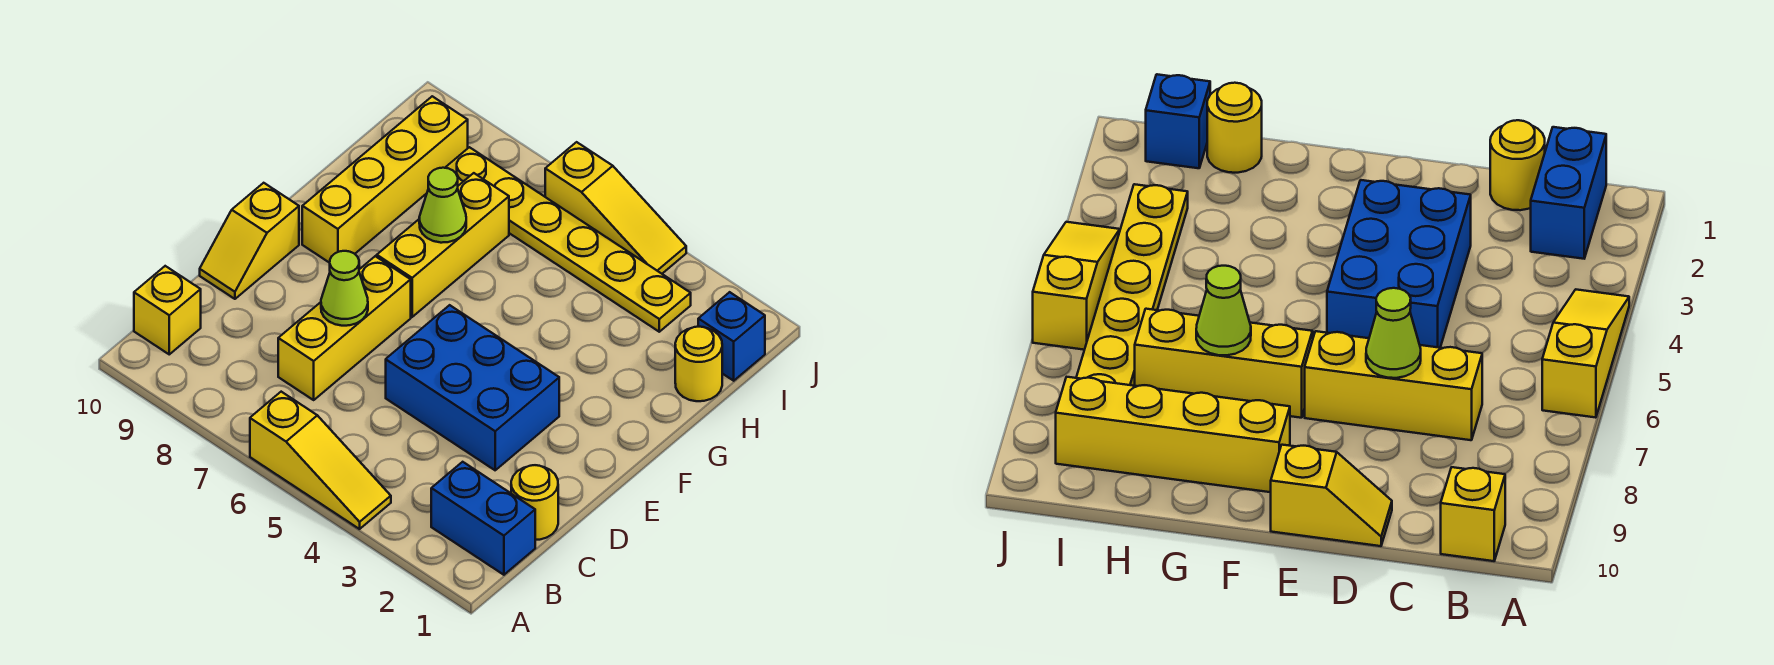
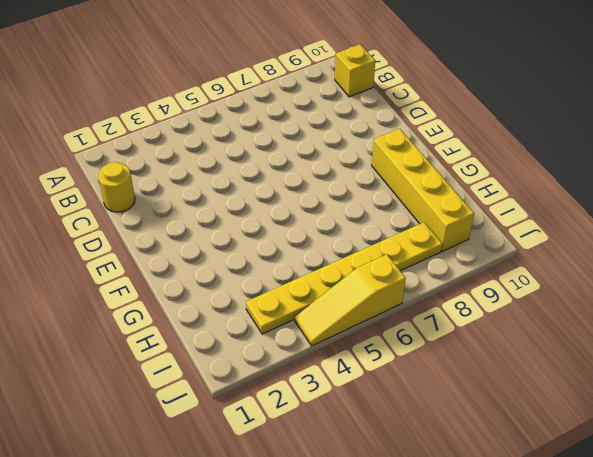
none -> yellow 1x3 slope [250,392,391,529]
none -> blue 1x2 brick [431,462,535,575]
none -> yellow 1x3 brick [278,256,411,400]

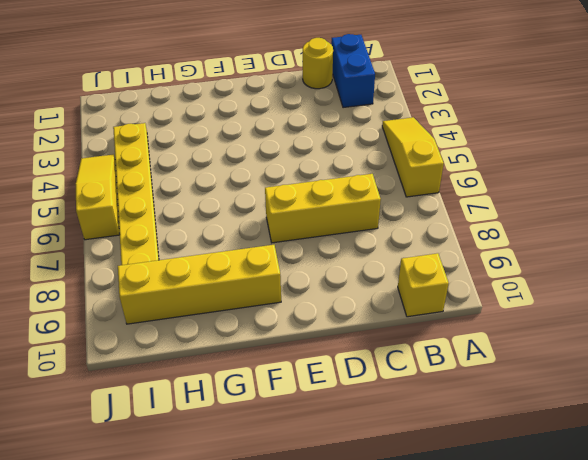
none -> blue 2x3 brick [386,305,559,470]
none -> yellow 1x2 slope [200,183,299,299]
none -> yellow 1x3 brick [377,173,509,317]

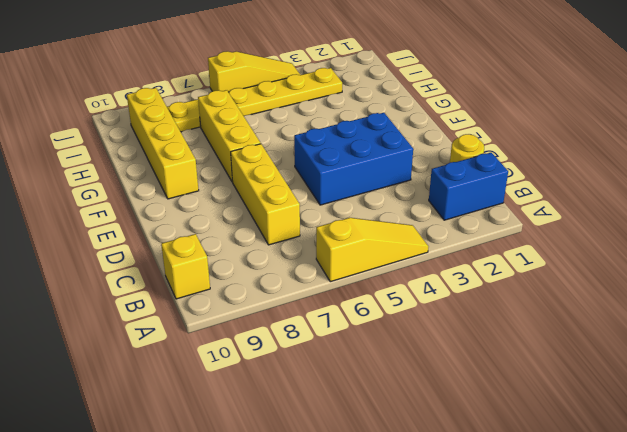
none -> yellow 1x2 slope [200,183,299,299]
none -> yellow 1x1 round brick [675,327,722,401]
none -> blue 1x1 brick [698,292,765,381]

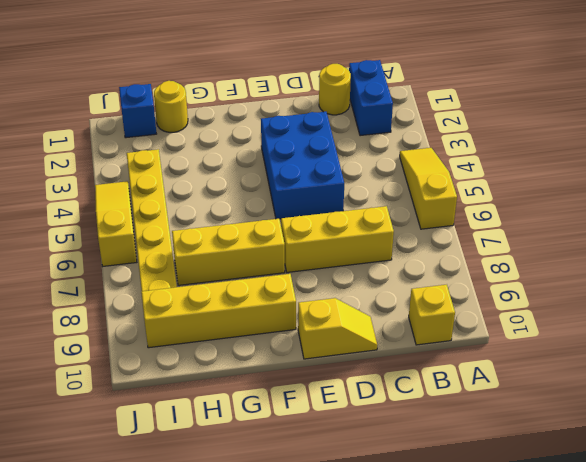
none -> lime 1x1 cone [321,251,368,326]
none -> lime 1x1 cone [419,168,466,243]

